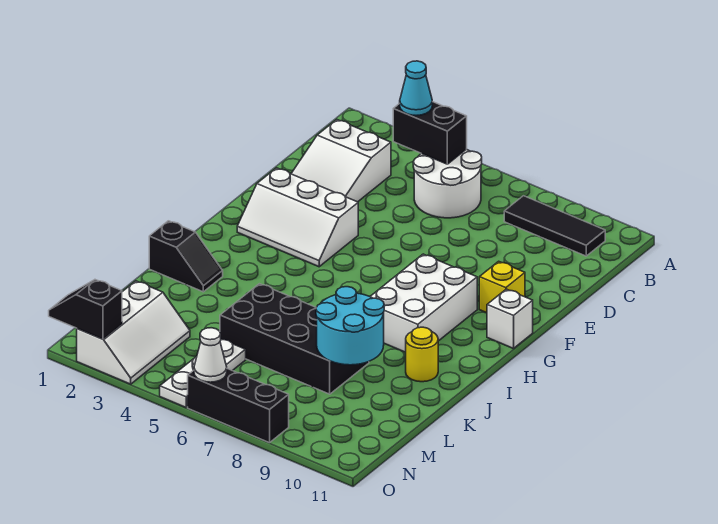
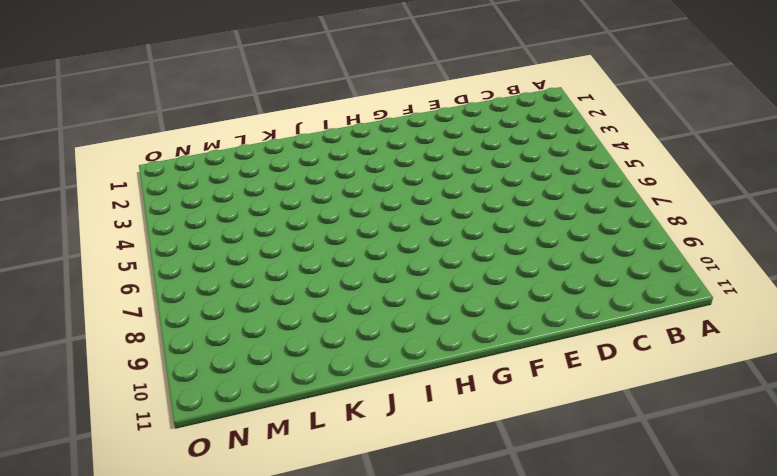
none -> white 2x2 round brick [413,149,482,218]
none -> black 1x3 tile [504,196,605,256]
none -> white 2x3 slope [291,120,391,202]

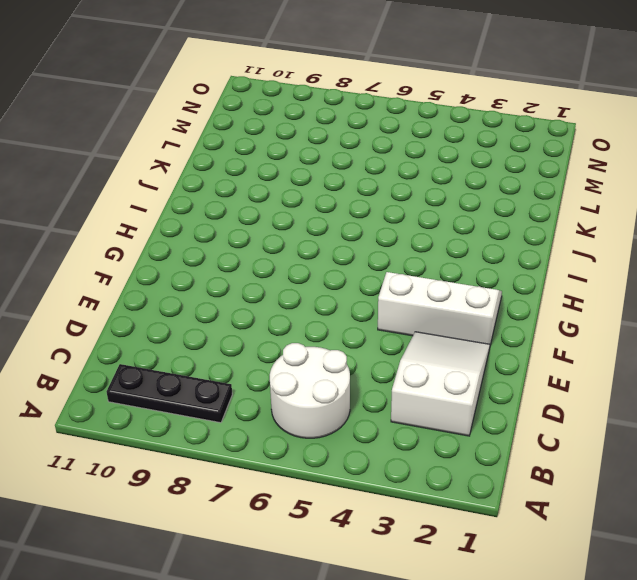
black 1x3 plate [106,364,232,423] -> black 1x3 tile [504,196,605,256]
none -> yellow 1x1 brick [479,261,525,313]
none -> white 2x3 brick [370,254,477,352]
none -> white 1x1 brick [487,289,533,349]

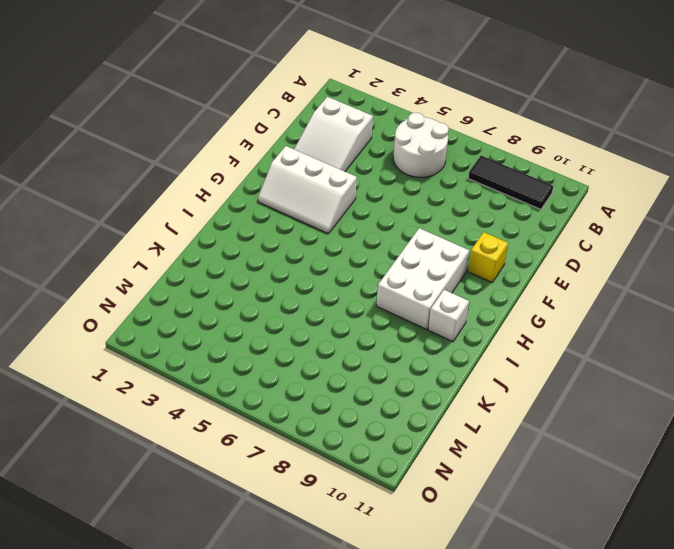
white 1x1 brick [428,290,469,342] -> white 1x1 brick moved to [487,289,533,349]
none -> black 1x2 slope [149,221,223,292]
none -> yellow 1x1 round brick [406,327,438,382]
none -> black 2x4 brick [220,284,369,394]

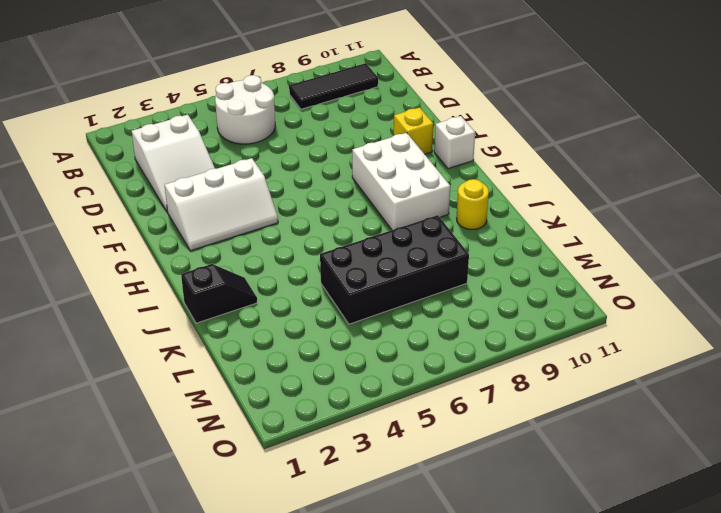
none -> white 2x3 slope [77,281,190,384]
none -> white 1x3 plate [160,339,246,407]
none -> black 1x3 brick [188,369,289,443]

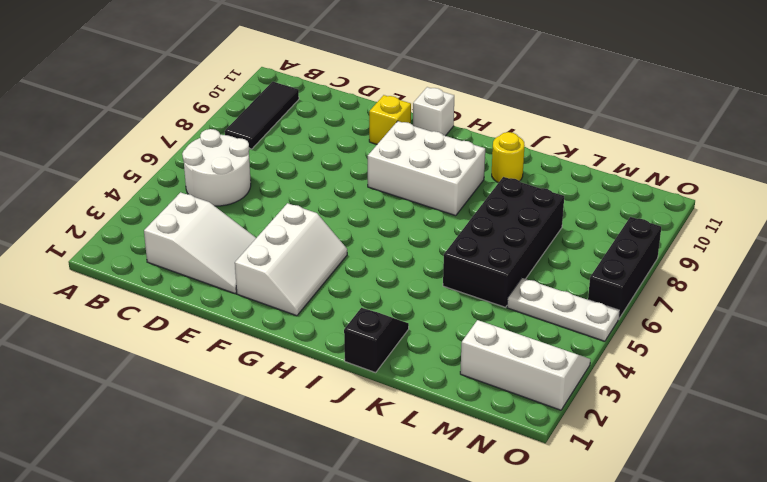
none -> black 1x2 brick [393,102,467,164]
none -> cyan 2x2 round brick [316,287,384,365]
none -> black 1x2 slope [49,280,122,339]

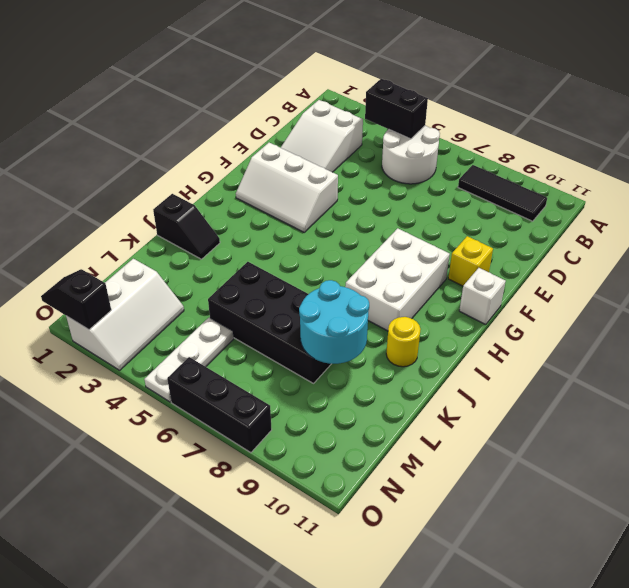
none -> white 1x1 cone [194,328,227,382]
none -> cyan 1x1 cone [400,61,432,115]

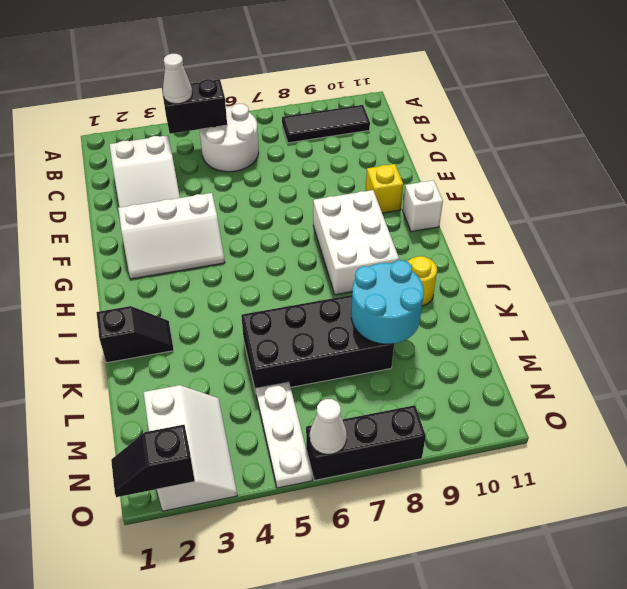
white 1x1 cone [162,54,192,104] -> cyan 1x1 cone [400,61,432,115]

